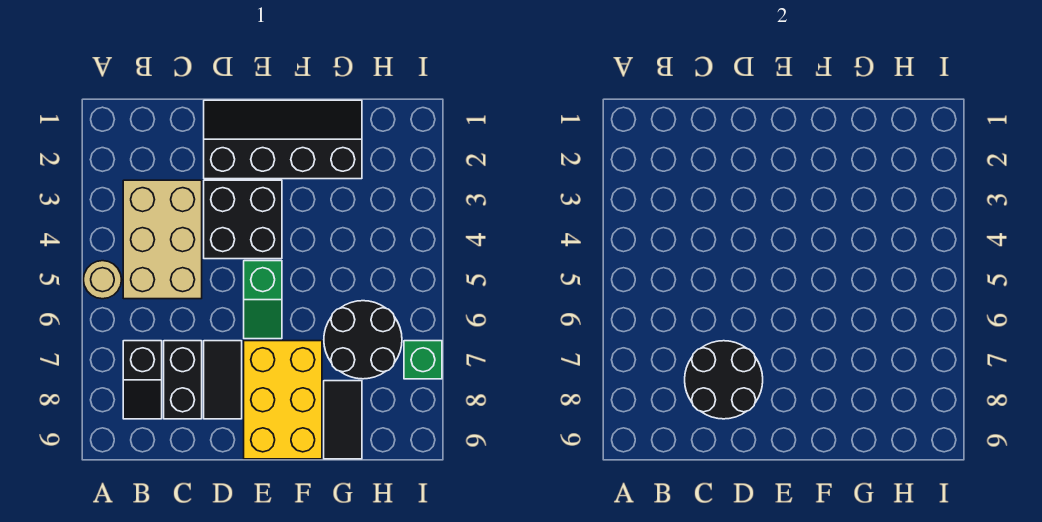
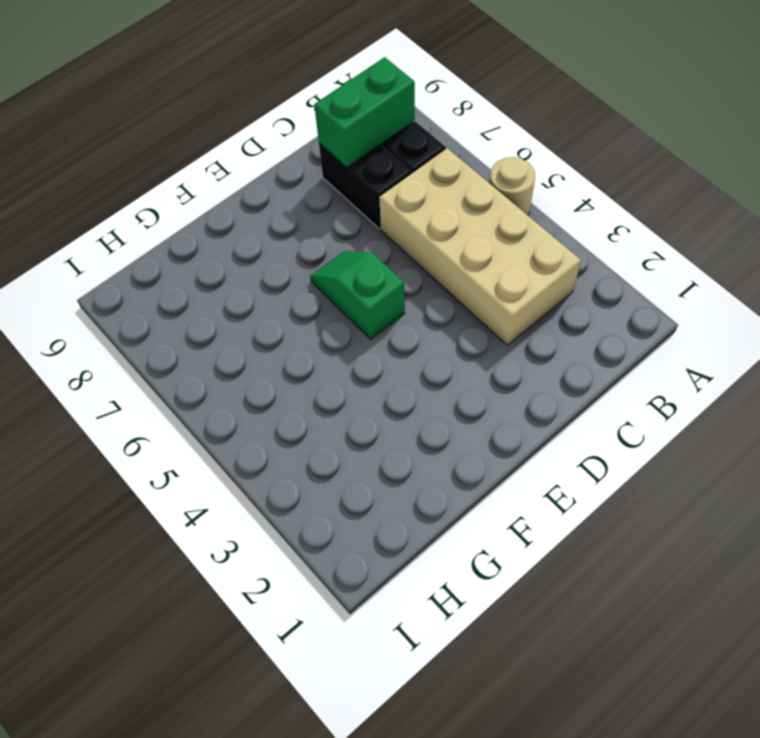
tan 2x4 brick [379,148,581,345] -> tan 2x3 brick [123,180,202,299]
green 1x2 brick [314,57,415,167] -> black 2x2 round brick [685,341,763,419]
none -> black 2x4 slope [204,100,362,179]
none -> black 2x2 brick [204,180,282,259]
none -> black 1x2 tile [204,341,242,419]

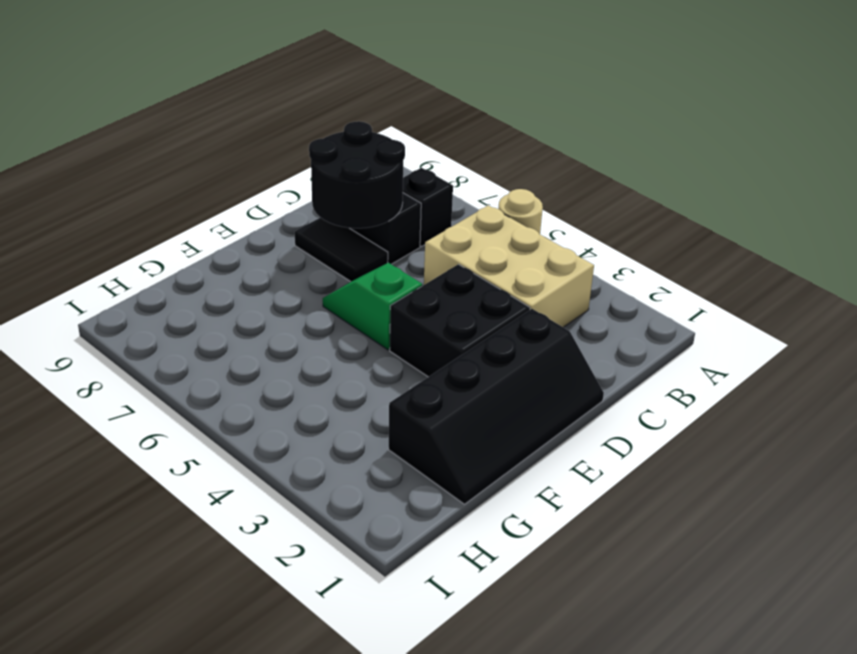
none -> yellow 2x3 brick [244,341,322,459]
none -> black 2x2 round brick [324,301,402,379]
none -> black 1x2 tile [324,381,362,459]

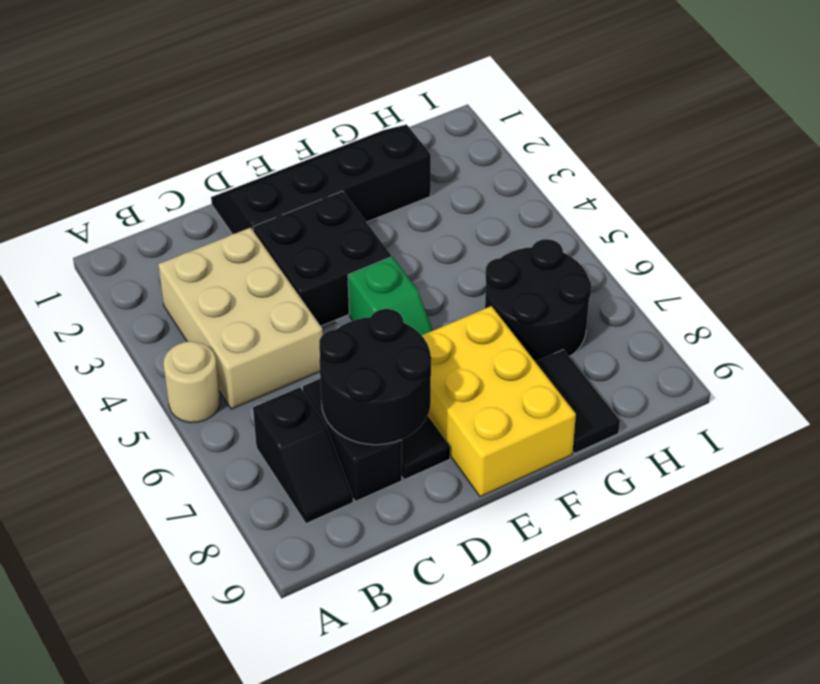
none -> green 1x1 brick [404,341,442,379]

